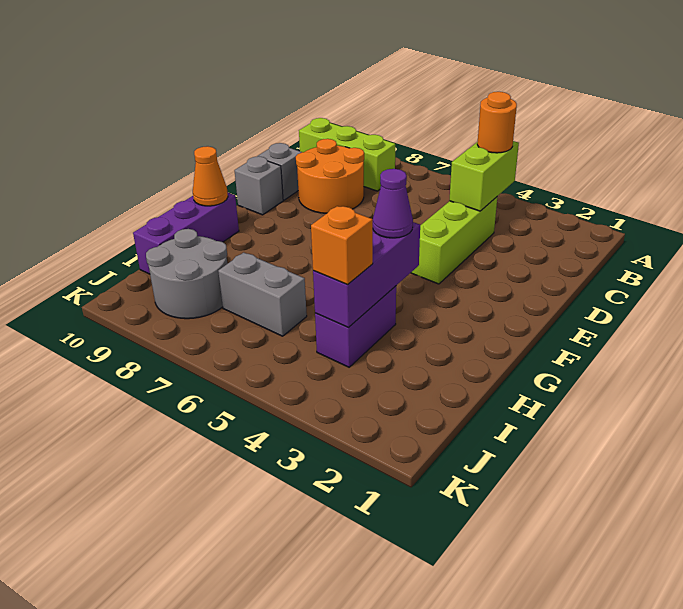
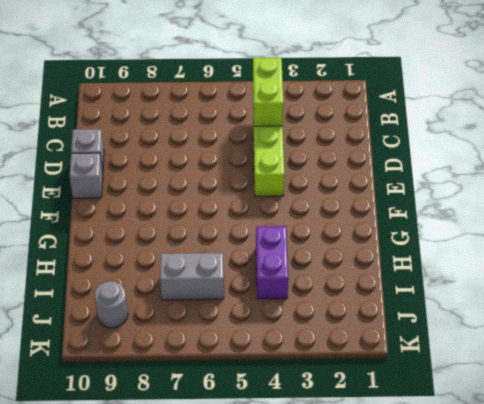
grey 1x1 round brick [94,281,128,328] -> grey 2x2 round brick [146,229,227,319]
none -> lime 1x3 brick [299,118,395,191]
none -> orange 2x2 round brick [296,139,364,213]
none -> purple 1x3 brick [133,193,239,274]

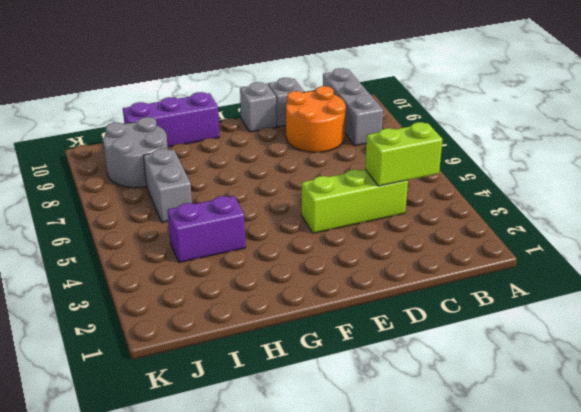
grey 1x3 brick [323,68,383,146] -> lime 1x3 brick [299,118,395,191]
none -> purple 1x3 brick [313,222,420,327]
none -> orange 1x1 cone [193,146,228,206]
none -> orange 1x1 round brick [477,92,517,153]

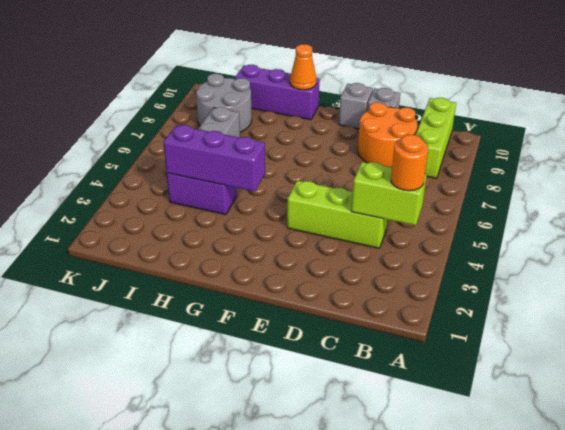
none -> purple 1x1 cone [373,169,413,238]
none -> orange 1x1 brick [311,206,373,285]

